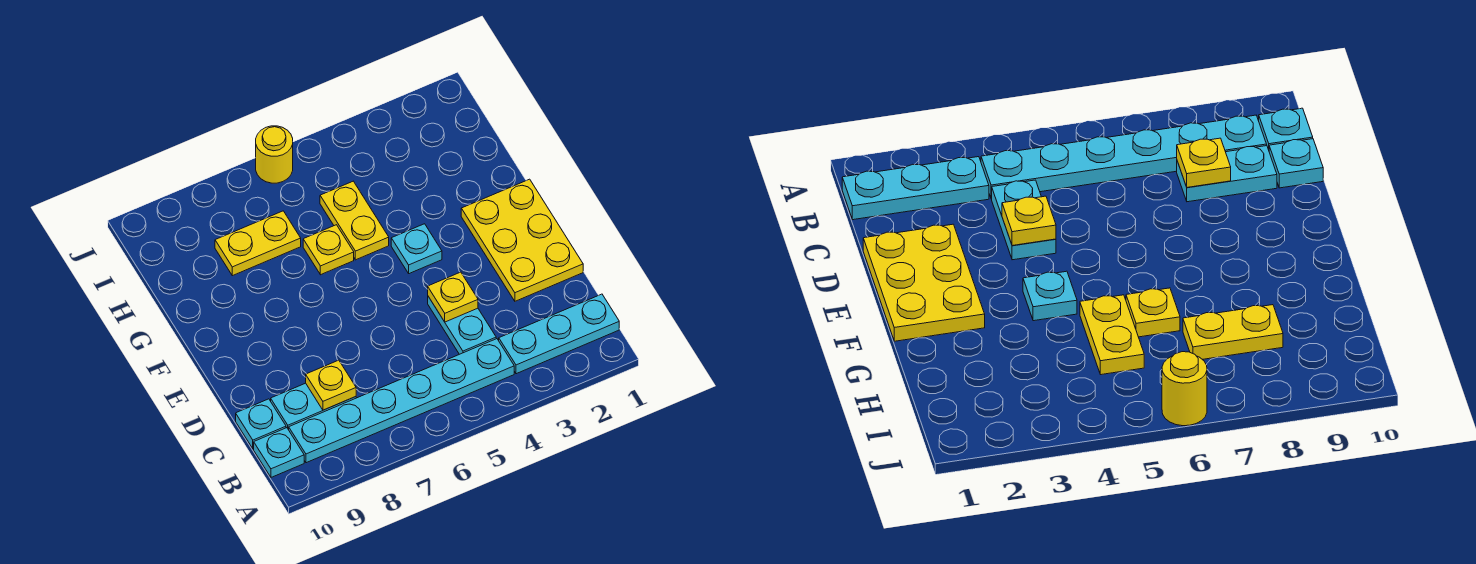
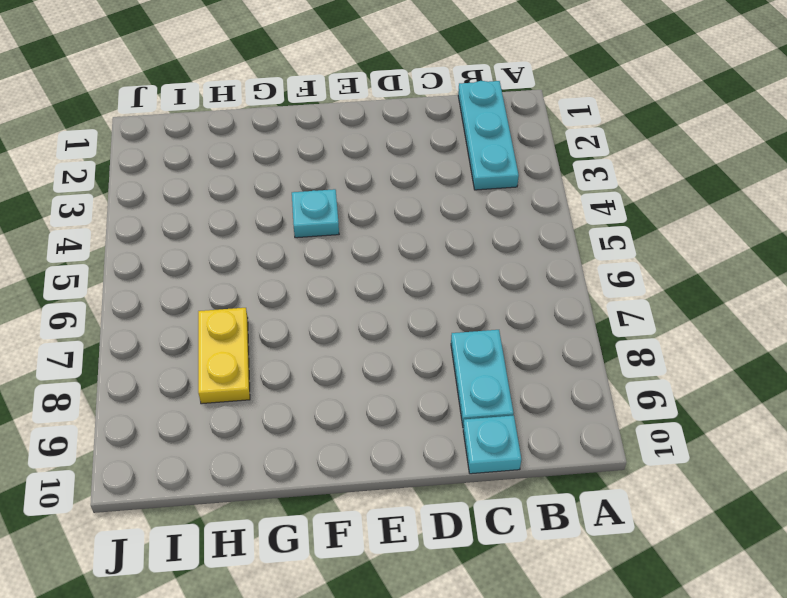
none -> cyan 1x6 plate [289,339,514,463]
none -> cyan 1x1 plate [254,428,304,477]
none -> cyan 1x2 plate [428,297,496,354]

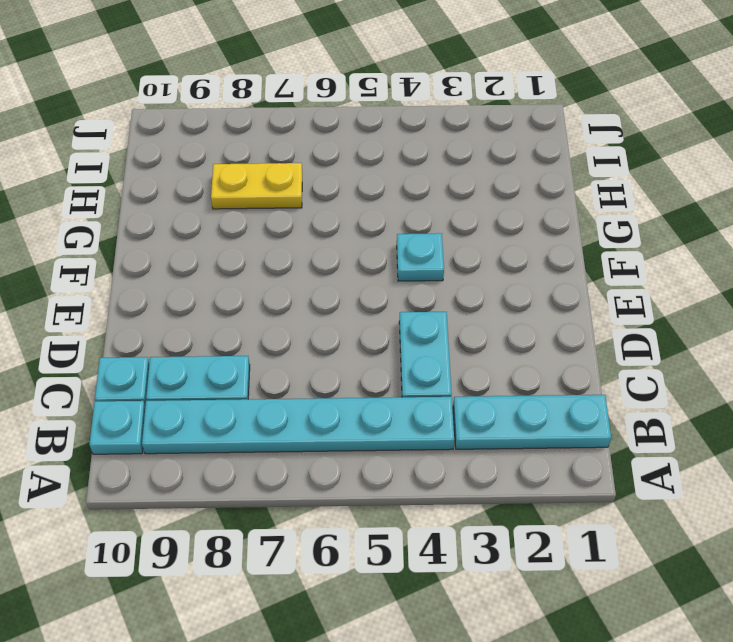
none -> yellow 2x3 plate [461,179,583,301]
none -> yellow 1x2 plate [320,181,389,260]
none -> yellow 1x1 plate [303,225,354,275]

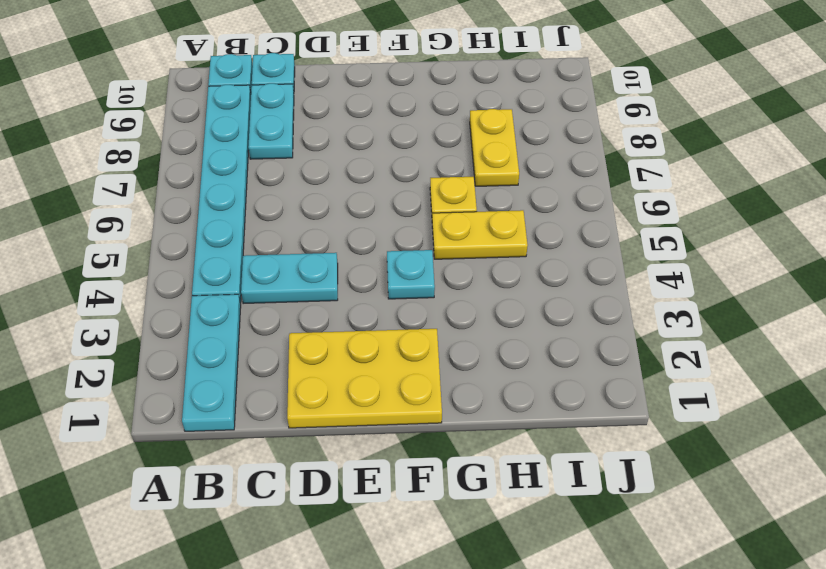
none -> yellow 1x1 round brick [256,126,293,183]
none -> yellow 1x1 plate [306,360,356,410]
none -> yellow 1x1 plate [428,272,478,322]

